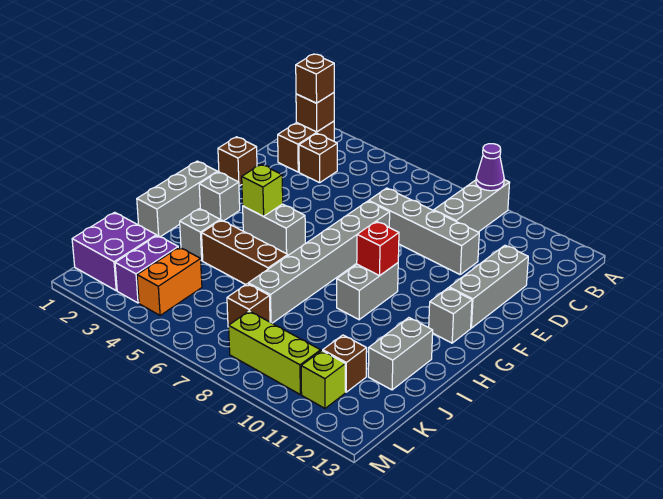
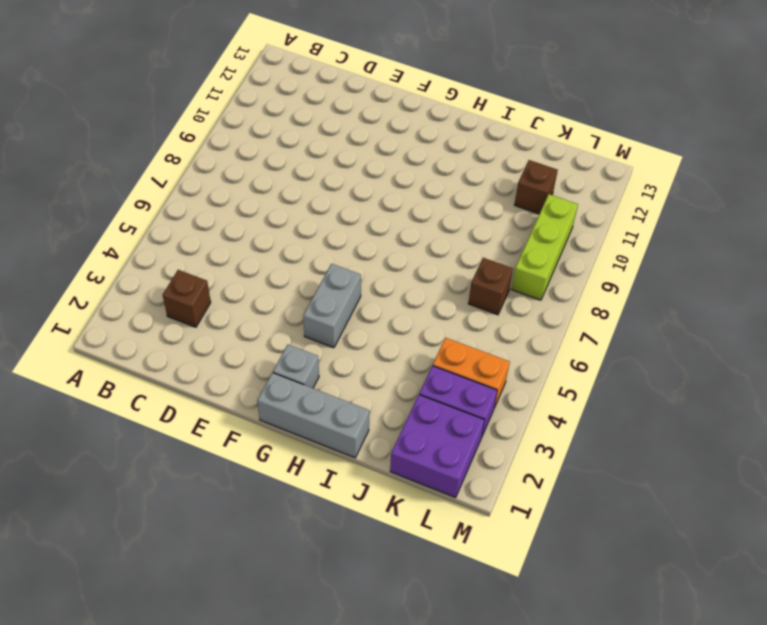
none -> grey 1x3 brick [434,180,510,232]
none -> brown 1x2 brick [278,121,334,172]
none -> grey 1x4 brick [369,188,479,274]

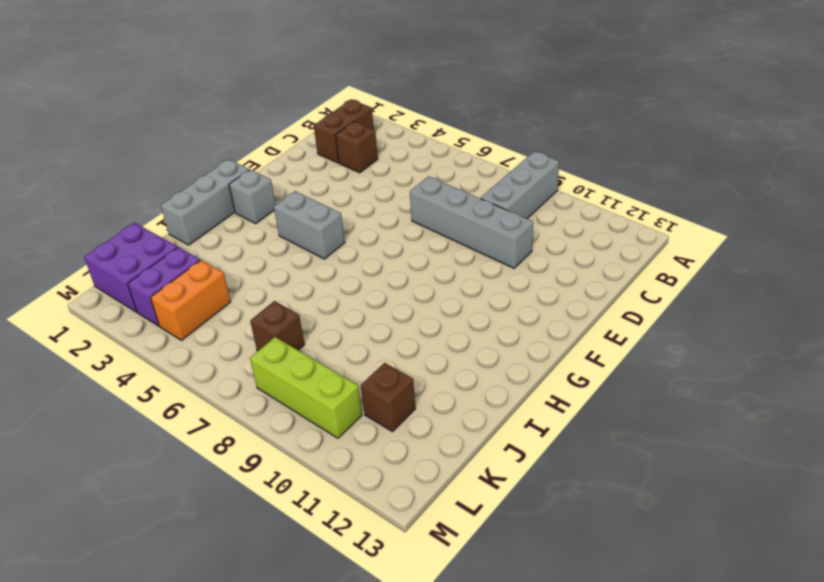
none -> grey 1x3 brick [449,245,528,328]
none -> brown 1x1 brick [218,137,257,186]
none -> grey 1x6 brick [248,201,390,323]

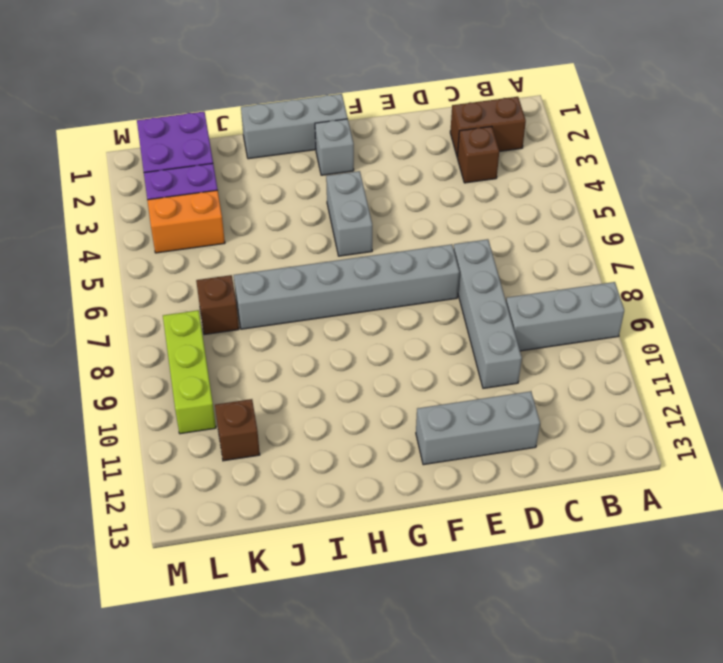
none -> brown 1x1 brick [218,137,257,186]
none -> grey 1x2 brick [337,263,398,320]
none -> grey 1x1 brick [429,288,472,343]

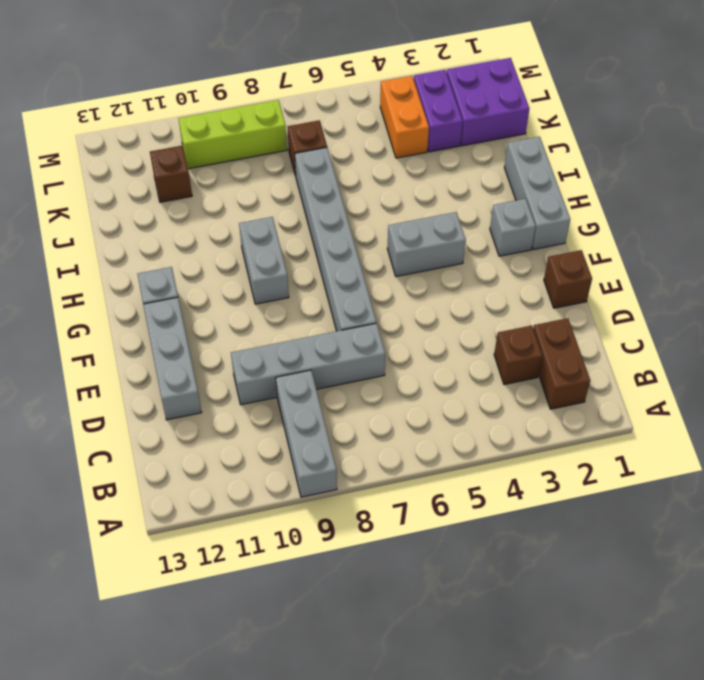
none -> grey 1x1 brick [180,209,220,261]
none -> brown 1x3 brick [202,220,288,285]
none -> grey 1x2 brick [368,318,433,390]

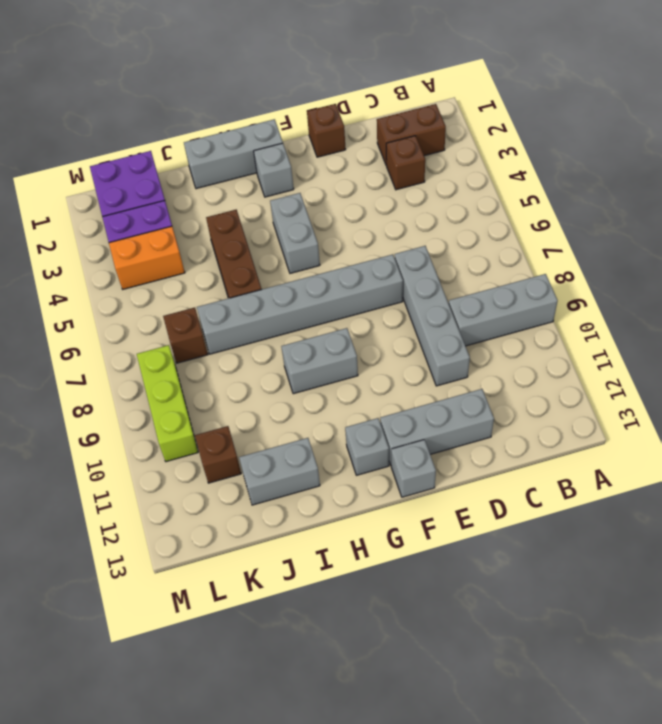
grey 1x1 brick [391,440,436,497] -> grey 1x1 brick moved to [180,209,220,261]
none -> lime 1x1 brick [301,351,345,408]
none -> purple 1x1 cone [476,144,504,191]
none -> brown 1x1 brick [296,93,334,132]

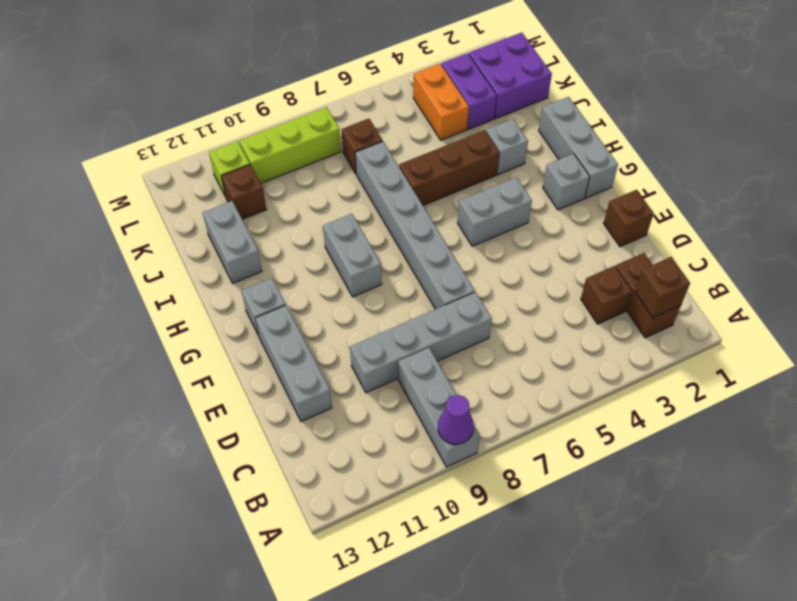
none -> lime 1x1 brick [242,164,283,216]
none -> red 1x1 brick [357,221,399,276]
none -> brown 1x1 brick [296,54,334,103]

